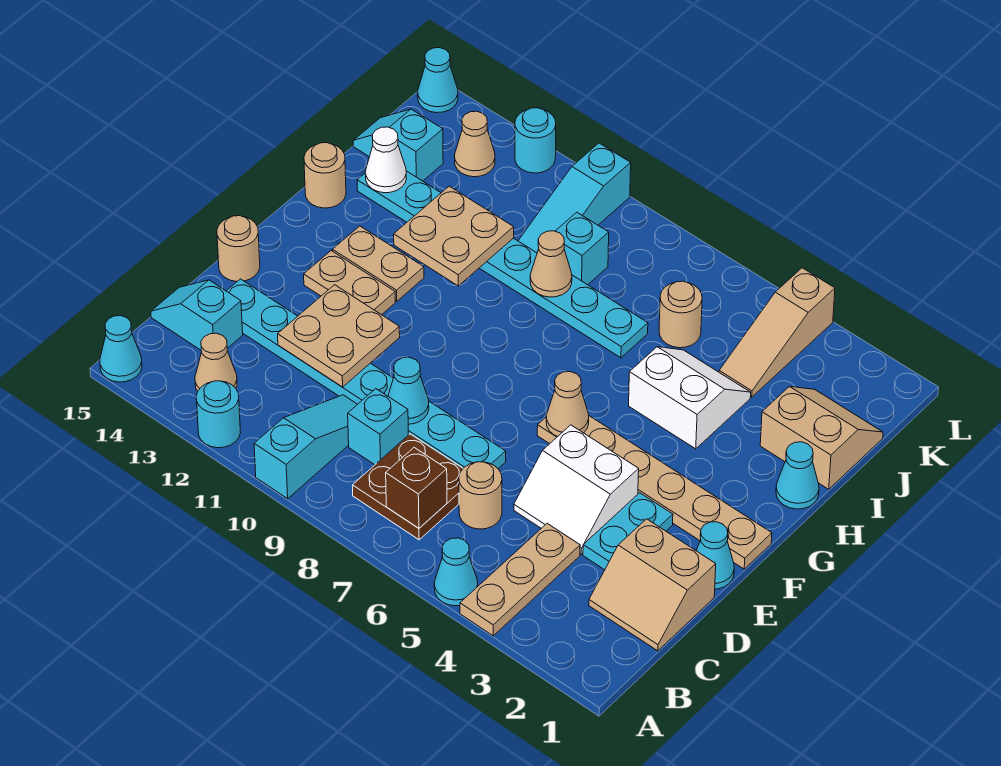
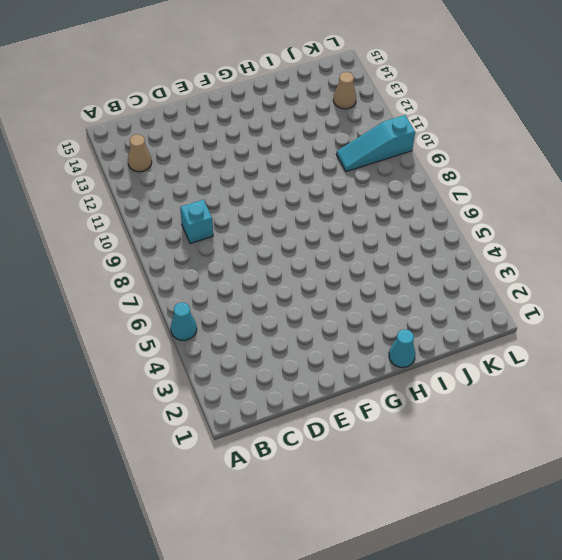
none -> tan 1x3 plate [460,523,580,636]
none -> cyan 1x3 slope [254,395,358,499]
none -> cyan 1x1 round brick [196,381,241,448]
none -> cyan 1x1 cone [100,316,142,382]

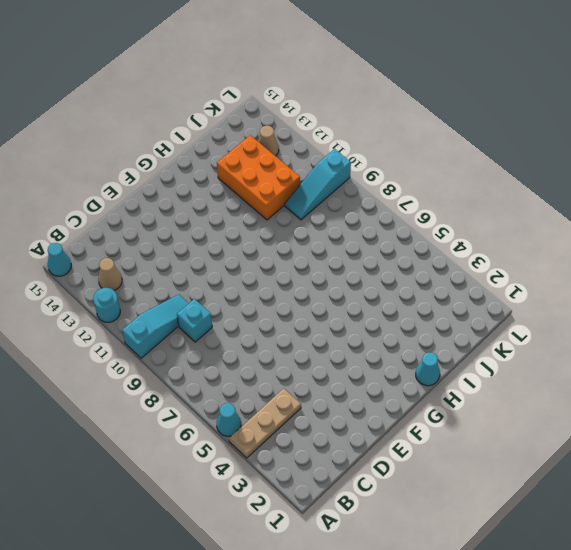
orange 2x3 brick [217,135,300,220] -> cyan 1x8 plate [357,171,648,358]
none -> brown 2x2 plate [353,434,463,540]
none -> tan 2x2 slope [589,519,716,651]
none -> tan 1x1 round brick [459,462,502,529]
none -> cyan 1x2 slope [151,280,243,350]

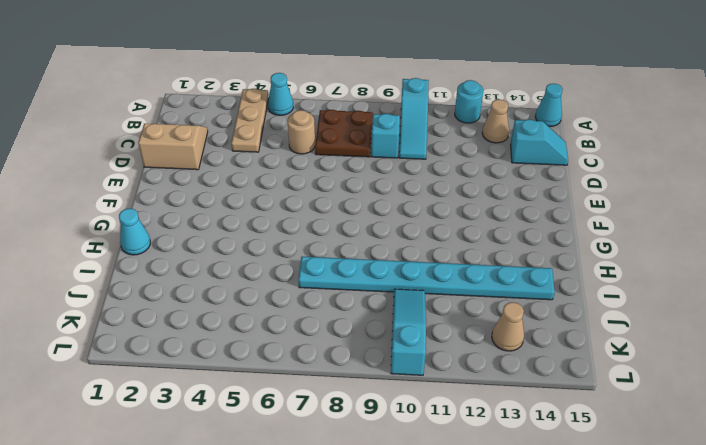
none -> cyan 1x2 plate [583,493,673,570]
none -> white 2x2 slope [514,425,639,554]
none -> cyan 1x8 plate [227,279,506,469]
none -> cyan 1x1 cone [696,522,734,589]

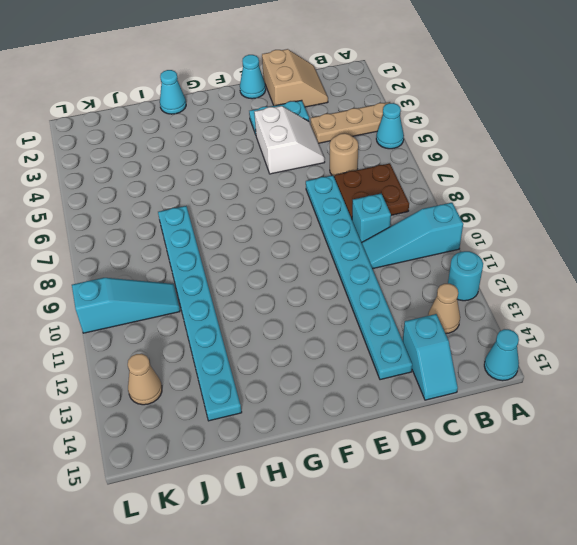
none -> tan 1x1 round brick [217,216,260,281]
none -> tan 1x6 plate [537,416,772,569]
none -> tan 1x2 plate [304,251,395,315]
none -> tan 1x2 plate [333,226,424,301]

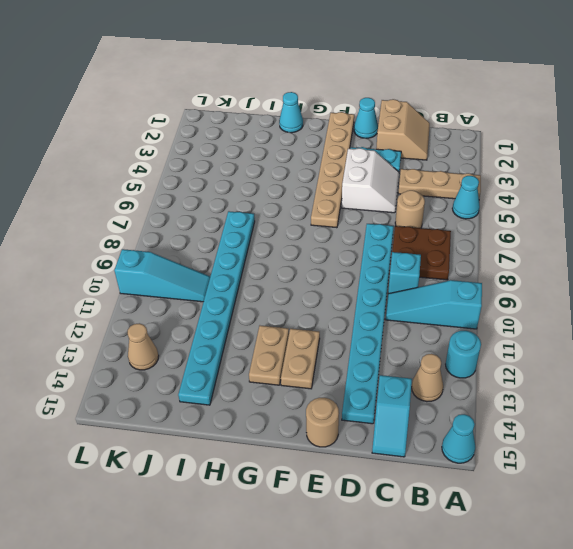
none -> white 2x2 slope [629,347,751,449]
none -> tan 1x1 round brick [304,143,346,208]
none -> tan 2x2 slope [760,386,883,489]
none -> tan 1x3 slope [719,268,835,397]

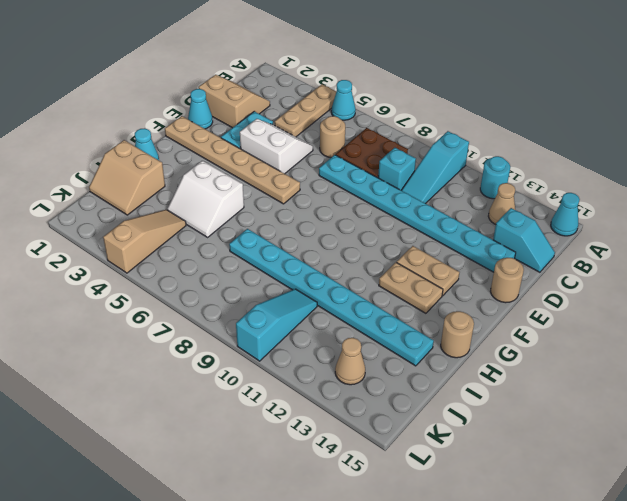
none -> tan 1x1 round brick [659,281,702,348]
none -> cyan 1x1 brick [555,212,609,285]
none -> cyan 1x2 slope [353,109,443,181]
none -> cyan 1x1 round brick [515,108,556,173]

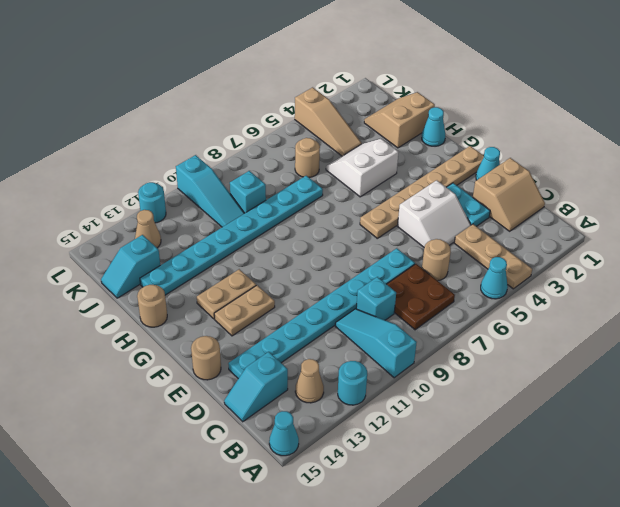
none -> cyan 1x1 cone [418,48,458,113]
none -> brown 1x1 brick [386,448,447,528]
none -> cyan 1x1 cone [388,357,429,424]
none -> tan 2x2 plate [278,285,400,387]

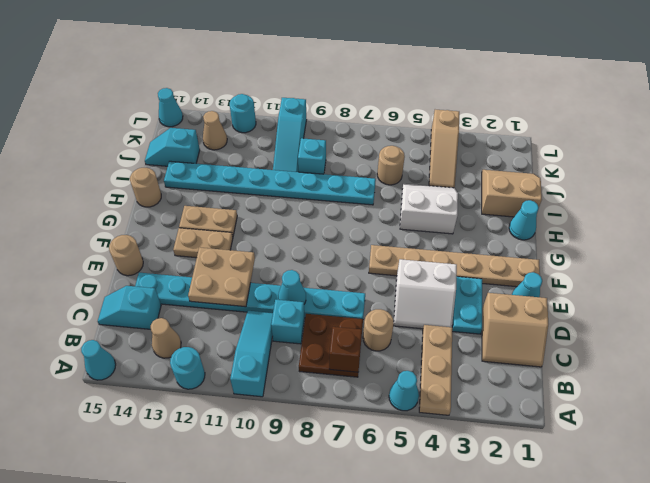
none -> tan 1x1 cone [546,372,589,437]
none -> tan 2x2 plate [394,186,514,286]
none -> tan 1x1 cone [530,231,572,297]
none -> white 1x1 cone [366,127,407,193]

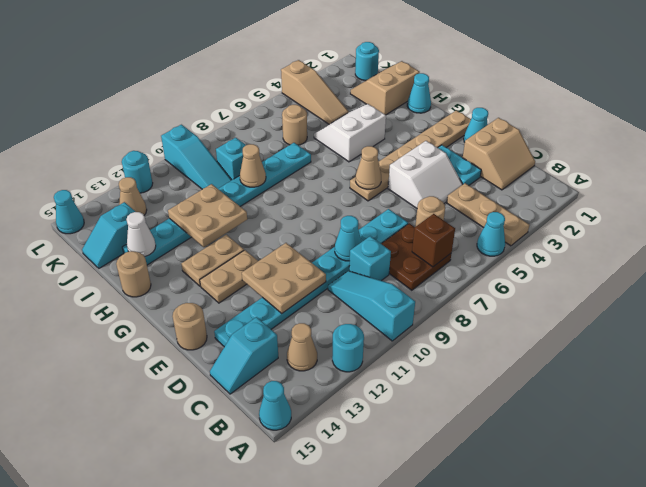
cyan 1x1 round brick [355,42,379,81] -> none

